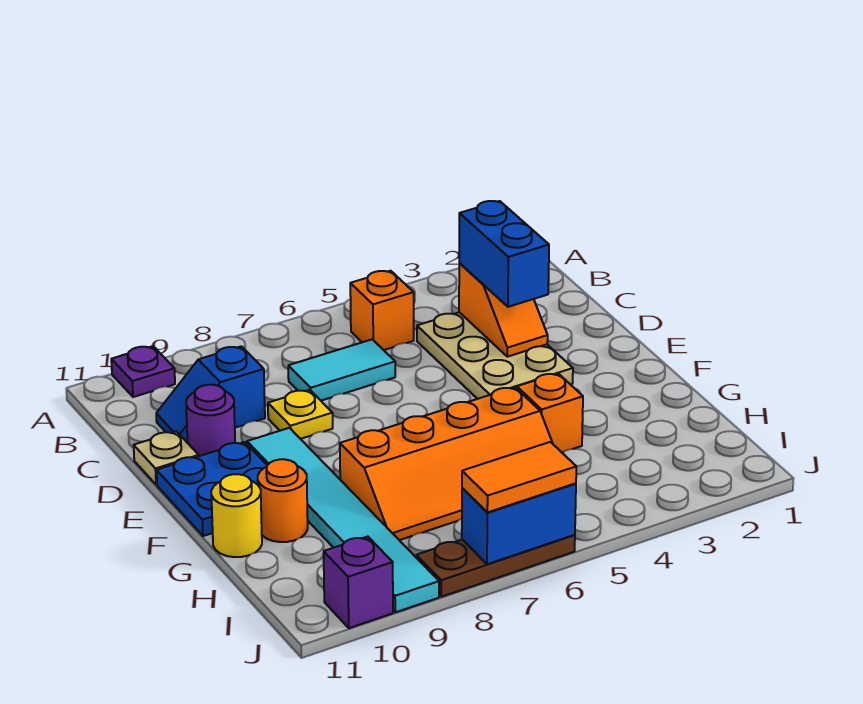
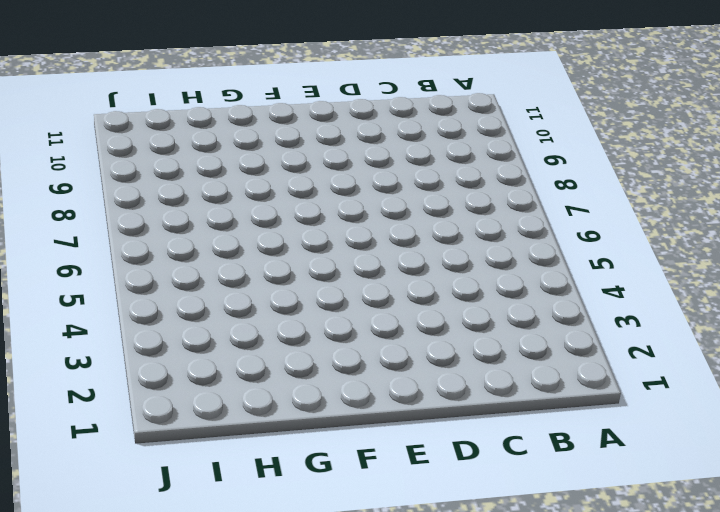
none -> purple 1x1 plate [111,346,175,397]
none -> orange 1x1 brick [350,271,414,350]
none -> tan 2x3 plate [417,312,573,399]

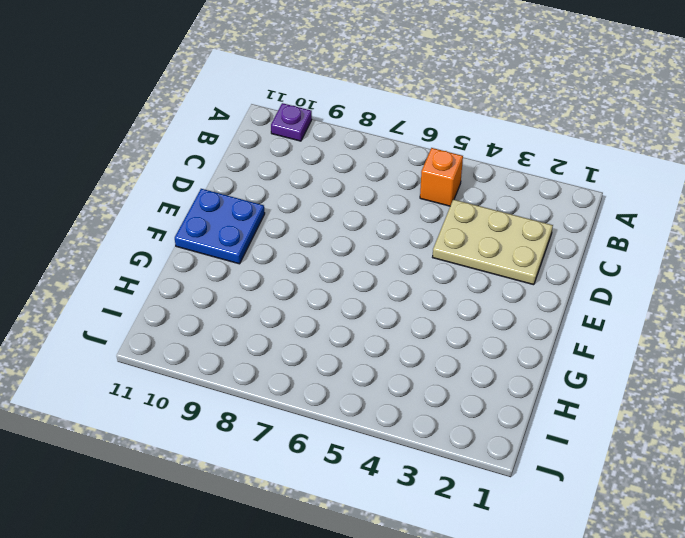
tan 2x3 plate [433,199,553,285] -> tan 2x3 plate turned to [417,312,573,399]
none -> cyan 1x2 tile [288,339,395,401]
none -> blue 1x2 slope [156,346,265,443]
none -> yellow 1x1 plate [268,390,333,439]

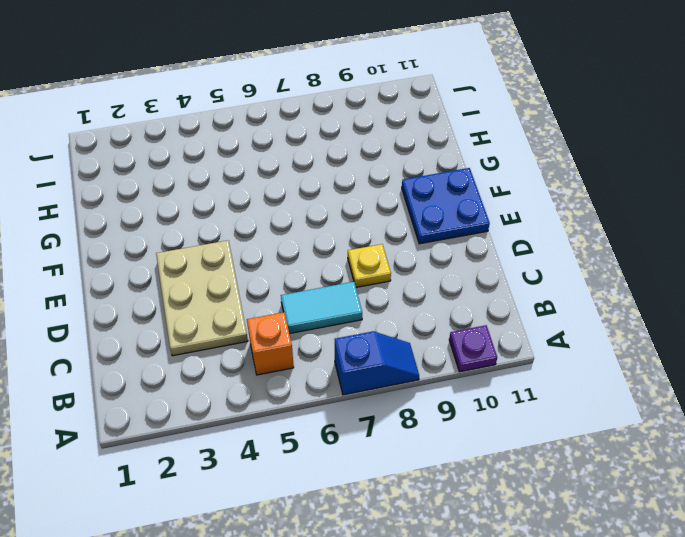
blue 1x2 slope [335,331,419,395] -> blue 1x2 slope moved to [156,346,265,443]
none -> purple 1x1 round brick [186,385,235,456]
none -> tan 1x1 plate [134,431,199,485]
none -> cyan 1x6 tile [247,428,439,612]

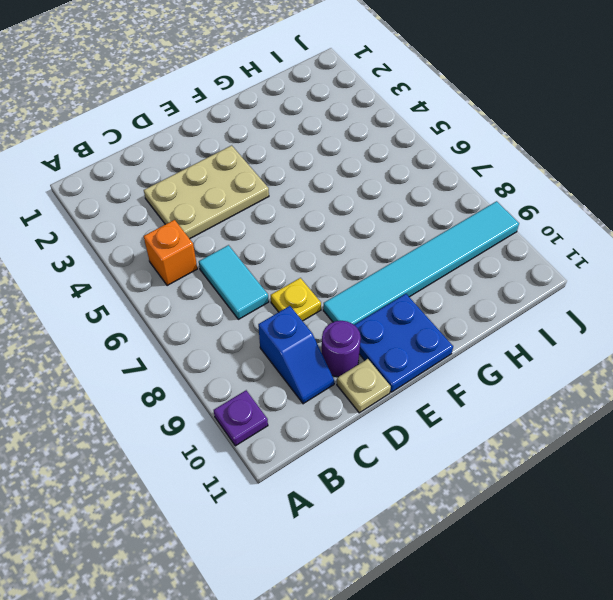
none -> orange 1x1 brick [517,373,583,452]
none -> orange 2x4 slope [340,387,553,540]
none -> orange 1x1 round brick [258,459,308,542]

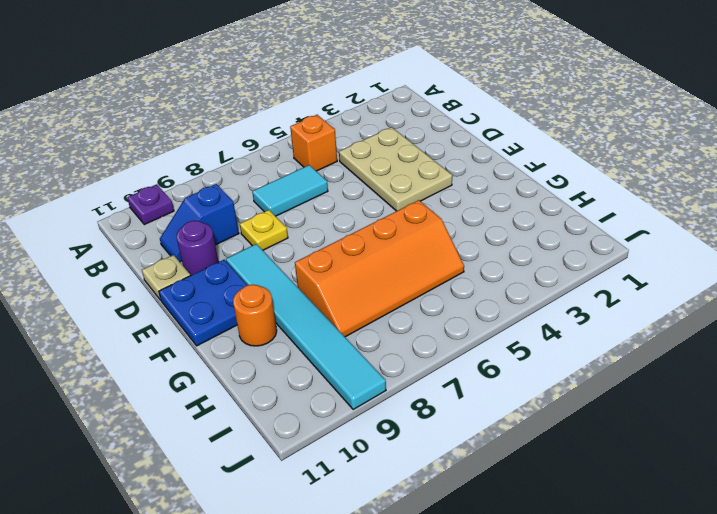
none -> orange 1x1 brick [517,373,583,452]
none -> yellow 1x1 round brick [211,474,262,557]
none -> brown 1x3 plate [416,535,575,597]

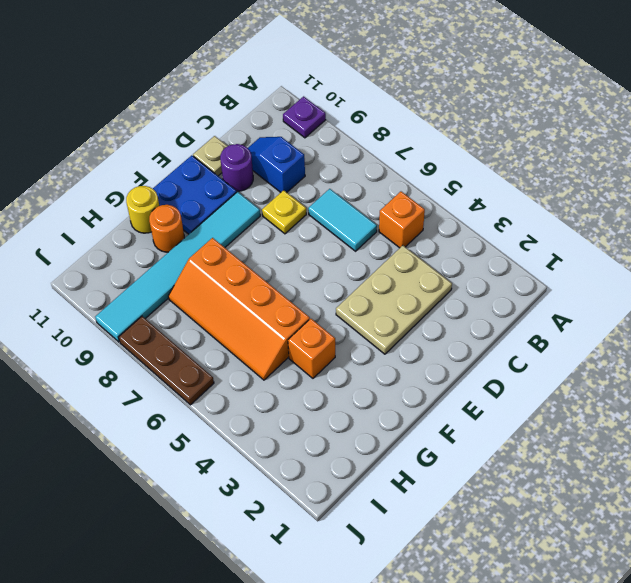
none -> purple 1x1 brick [324,537,393,628]
none -> orange 1x2 slope [459,263,548,357]
none -> blue 1x2 brick [462,483,576,564]

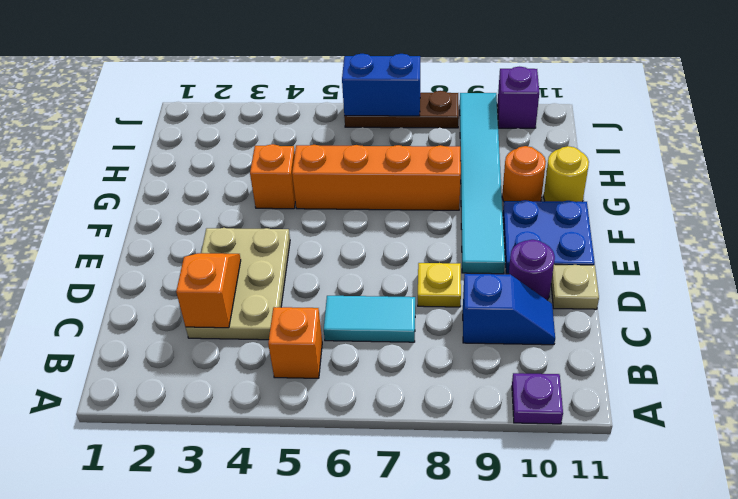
none -> blue 1x2 brick [459,201,549,307]
none -> orange 1x2 tile [462,442,576,512]

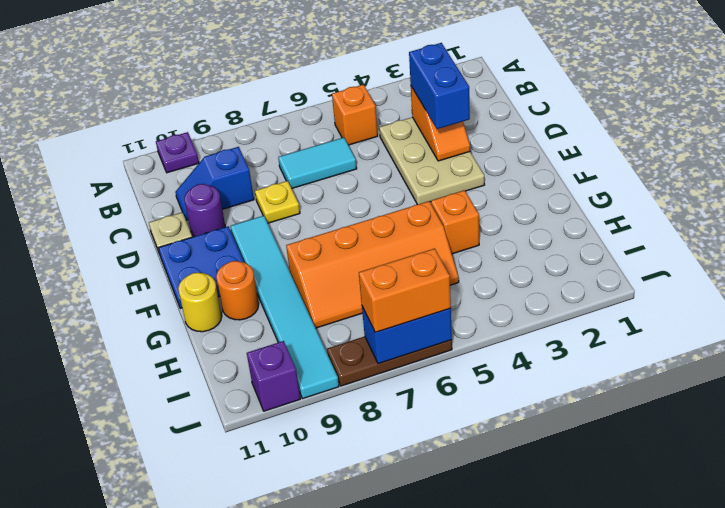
orange 1x2 brick [359,249,451,332] -> orange 1x2 tile [462,442,576,512]

